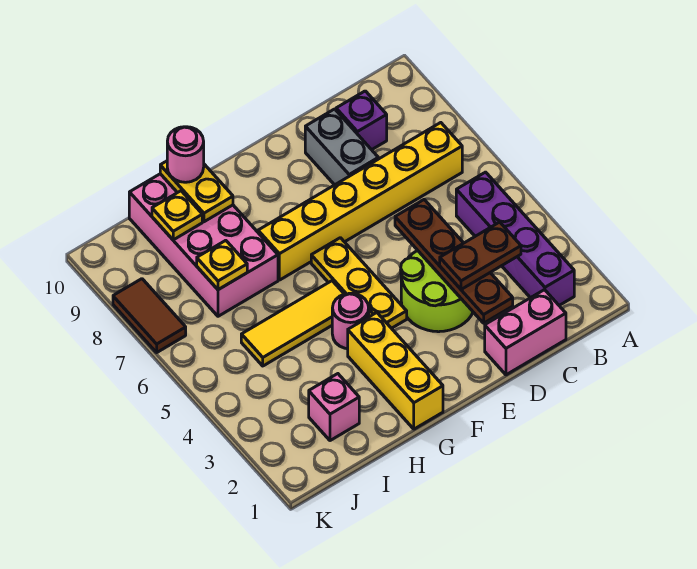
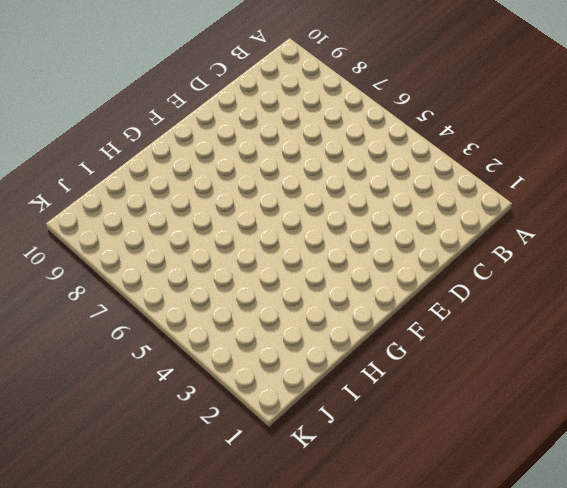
none -> purple 1x4 brick [456,172,574,305]
none -> yellow 1x6 brick [258,123,462,280]
none -> pink 1x2 brick [485,290,566,375]

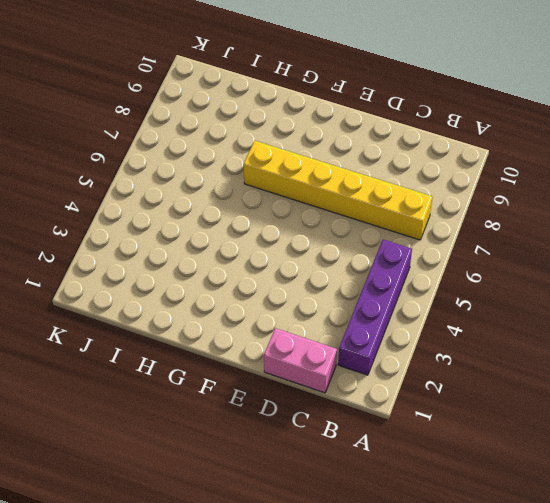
none -> purple 1x1 brick [336,91,387,150]
none -> lime 2x2 round brick [401,250,473,332]
none -> grey 1x2 brick [305,109,378,185]

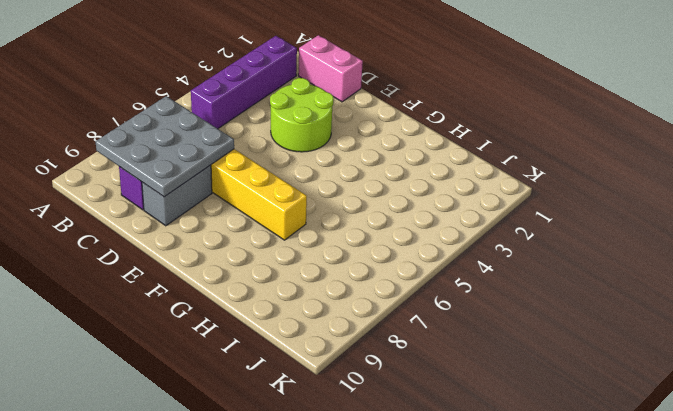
grey 3x3 plate [96,96,234,197] -> none
none -> yellow 1x3 plate [311,238,407,328]
none -> yellow 1x3 brick [348,313,443,429]
none -> pink 1x1 round brick [332,293,369,349]

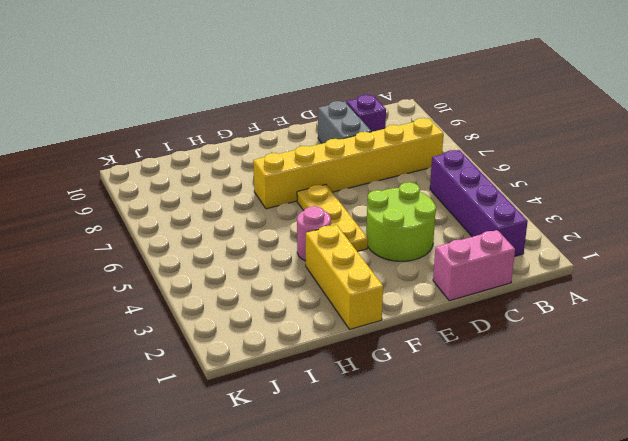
none -> yellow 1x3 tile [241,281,344,366]
none -> pink 2x4 brick [129,174,278,316]
none -> pink 1x1 brick [309,374,359,441]

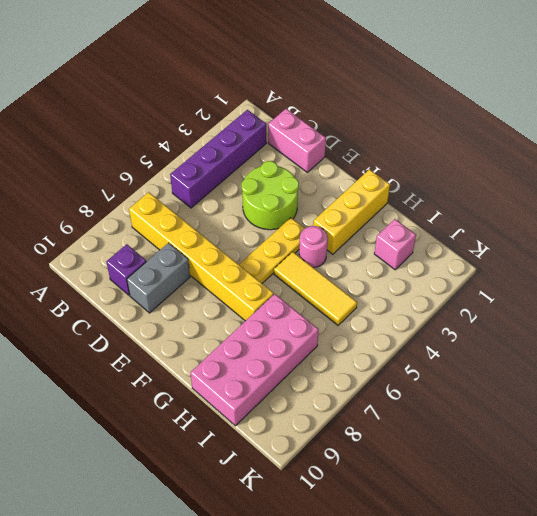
none -> brown 1x2 tile [113,279,186,352]
none -> brown 1x4 plate [395,200,513,323]
none -> yellow 1x2 plate [160,161,233,222]

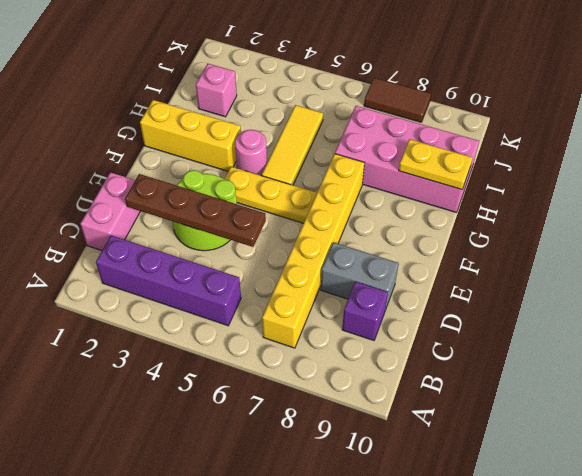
none -> yellow 1x1 plate [197,240,247,290]
none -> yellow 1x1 plate [152,191,202,240]
none -> brown 1x2 plate [440,222,521,289]

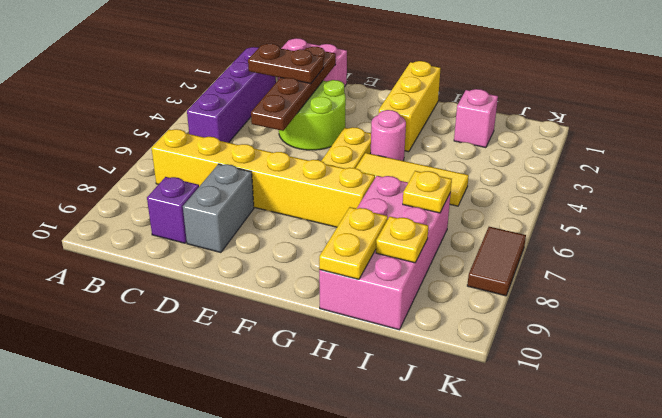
none -> pink 1x1 round brick [167,127,204,182]

